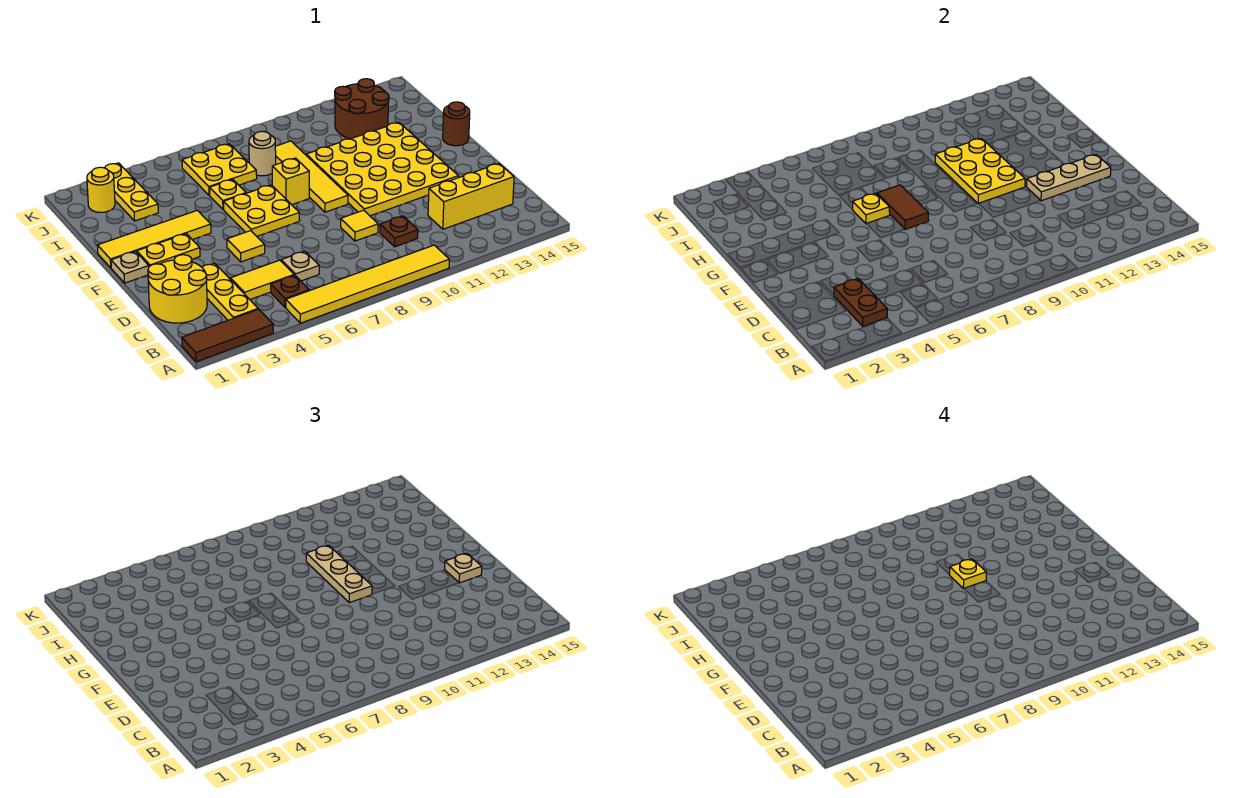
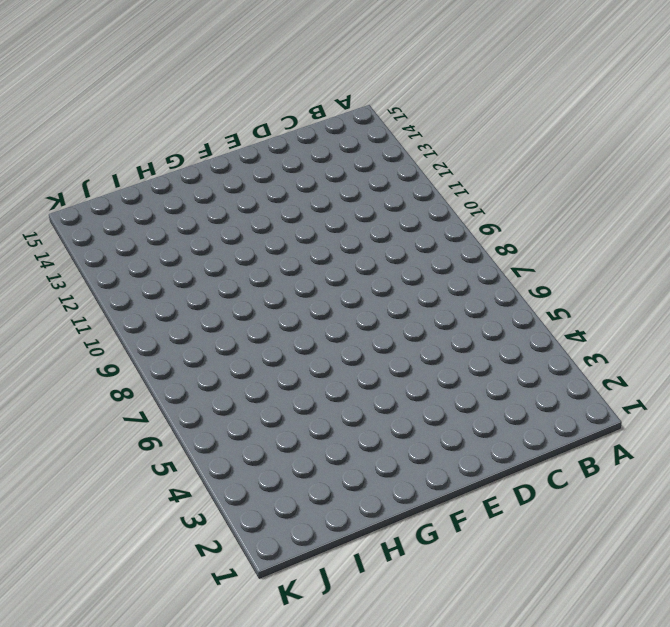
none -> brown 1x3 tile [182,309,273,362]
none -> yellow 1x6 tile [286,245,449,323]
none -> yellow 1x3 plate [202,263,258,320]
none -> brown 1x1 plate [271,275,309,308]

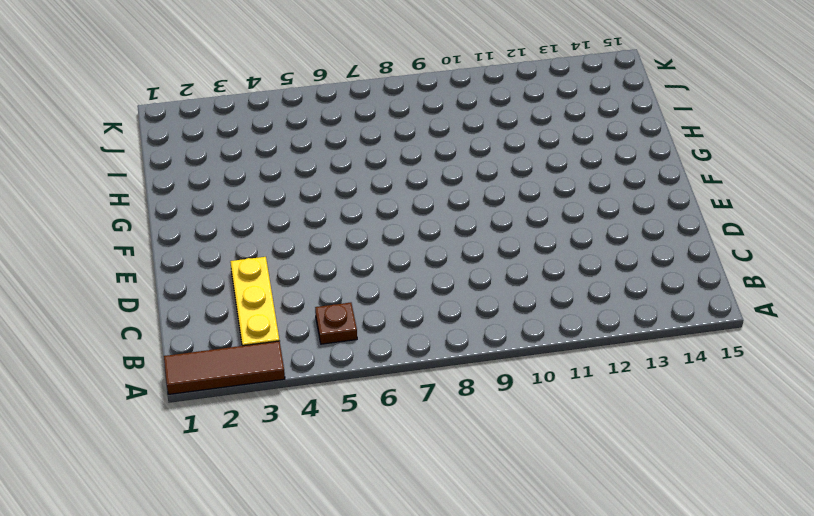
none -> yellow 1x6 tile [286,245,449,323]
none -> yellow 2x2 round brick [148,255,207,323]
none -> yellow 1x2 tile [231,260,294,299]
none -> tan 1x1 plate [281,251,319,281]

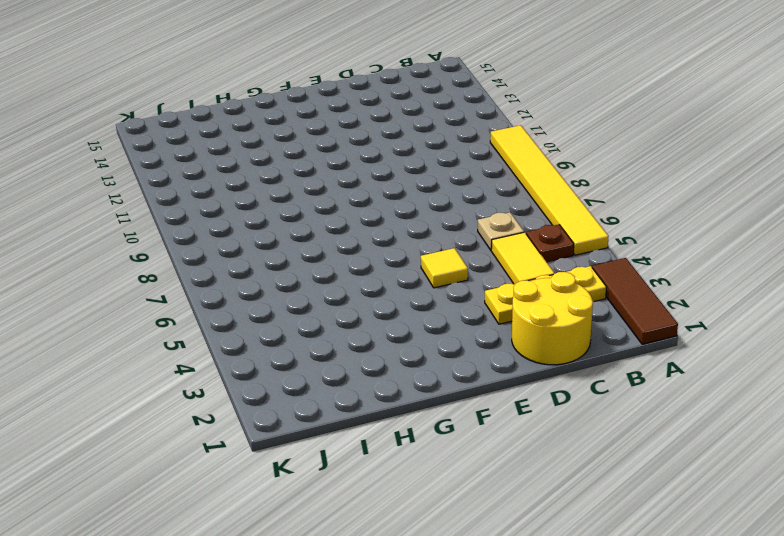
none -> brown 1x1 plate [380,216,418,247]
none -> yellow 1x3 brick [428,163,514,229]
none -> yellow 1x1 tile [341,210,378,241]
none -> yellow 4x4 plate [306,122,458,216]

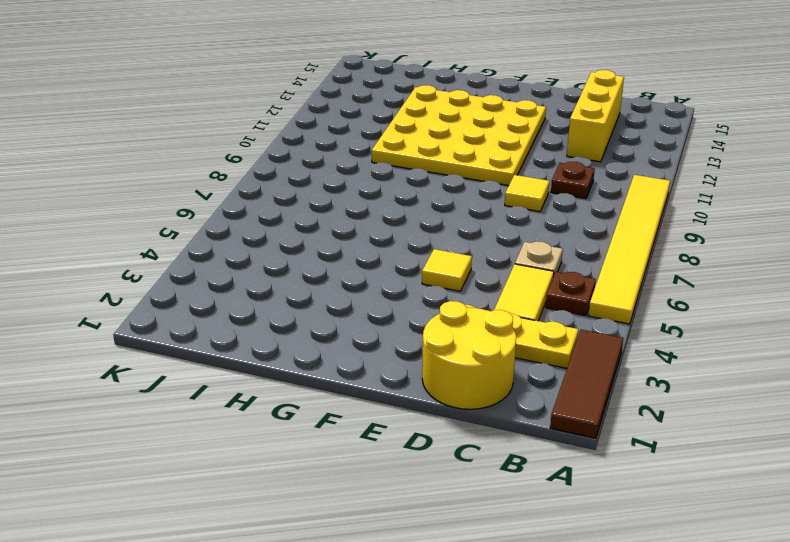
none -> tan 1x1 plate [111,251,149,283]
none -> yellow 1x2 plate [137,234,200,266]
none -> yellow 2x2 plate [223,185,300,236]
none -> yellow 1x4 tile [275,141,348,212]

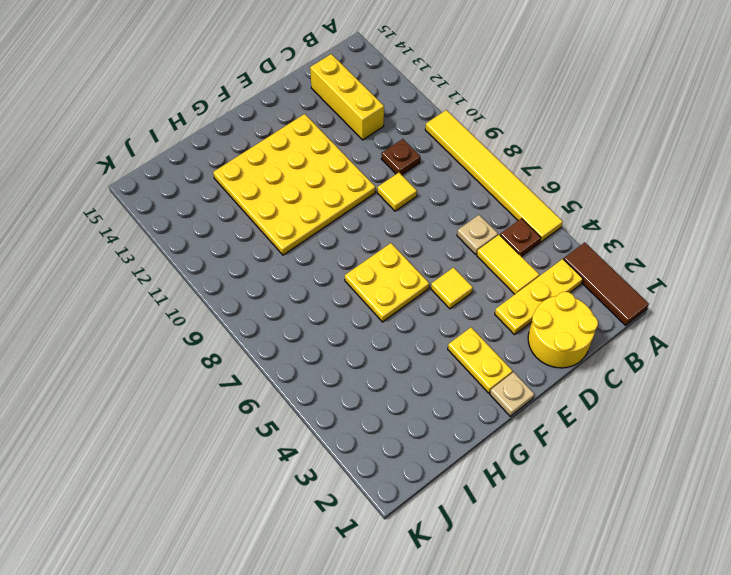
none -> yellow 1x4 tile [275,141,348,212]
none -> yellow 1x4 tile [97,210,211,268]
none -> yellow 1x1 brick [272,158,309,205]
none -> brown 1x1 round brick [443,102,470,146]

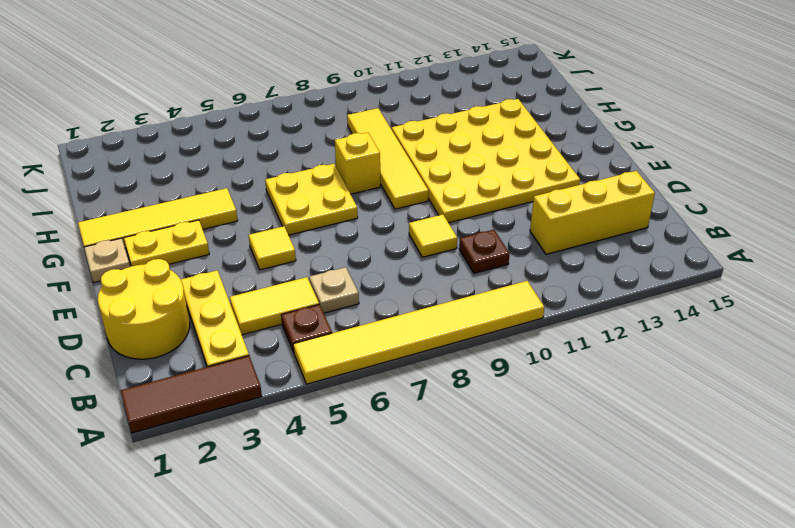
none -> brown 1x1 round brick [443,102,470,146]
none -> yellow 1x1 plate [210,179,246,209]
none -> yellow 1x3 plate [105,163,158,221]
none -> yellow 2x2 plate [182,144,257,195]

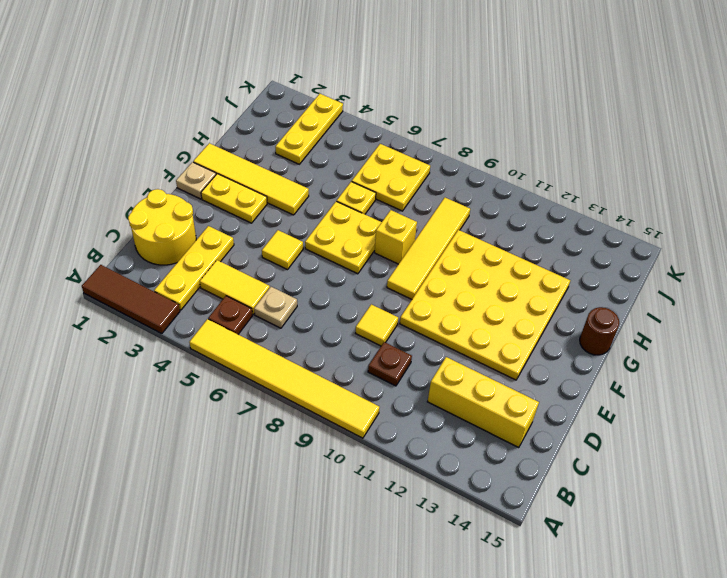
none -> tan 1x1 round brick [249,131,276,176]
none -> brown 2x2 round brick [335,79,389,139]
none -> yellow 1x1 round brick [87,167,115,212]
none -> brown 1x2 plate [834,279,887,326]

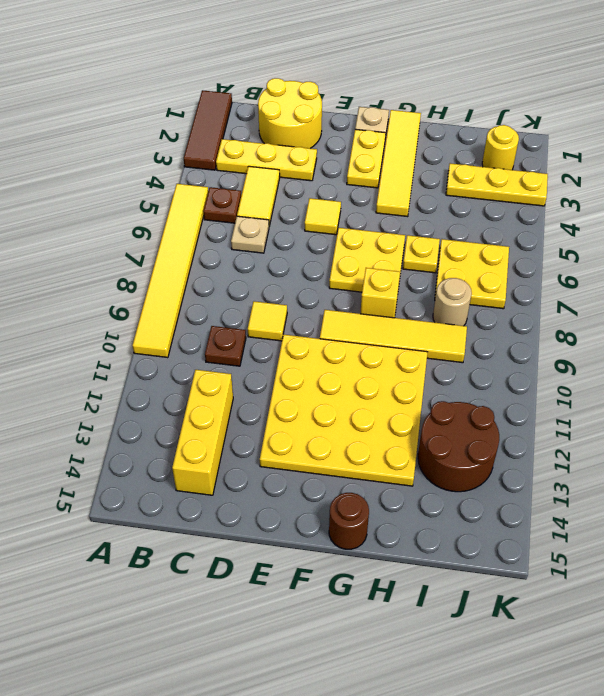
none -> brown 1x2 plate [834,279,887,326]
none -> tan 1x3 plate [1027,154,1111,201]
none -> brown 1x2 tile [877,185,929,230]
none -> yellow 2x3 plate [935,138,1025,204]

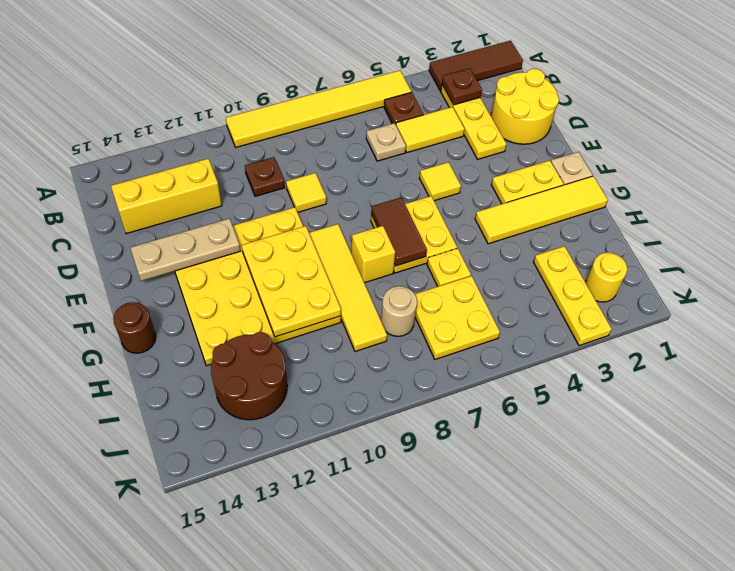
brown 1x1 plate [442,68,482,105] -> brown 1x2 plate [834,279,887,326]
none -> yellow 1x1 plate [852,193,890,224]
none -> tan 1x1 plate [445,553,482,583]
none -> tan 1x3 plate [306,545,372,603]
none -> yellow 1x1 plate [950,559,986,589]

